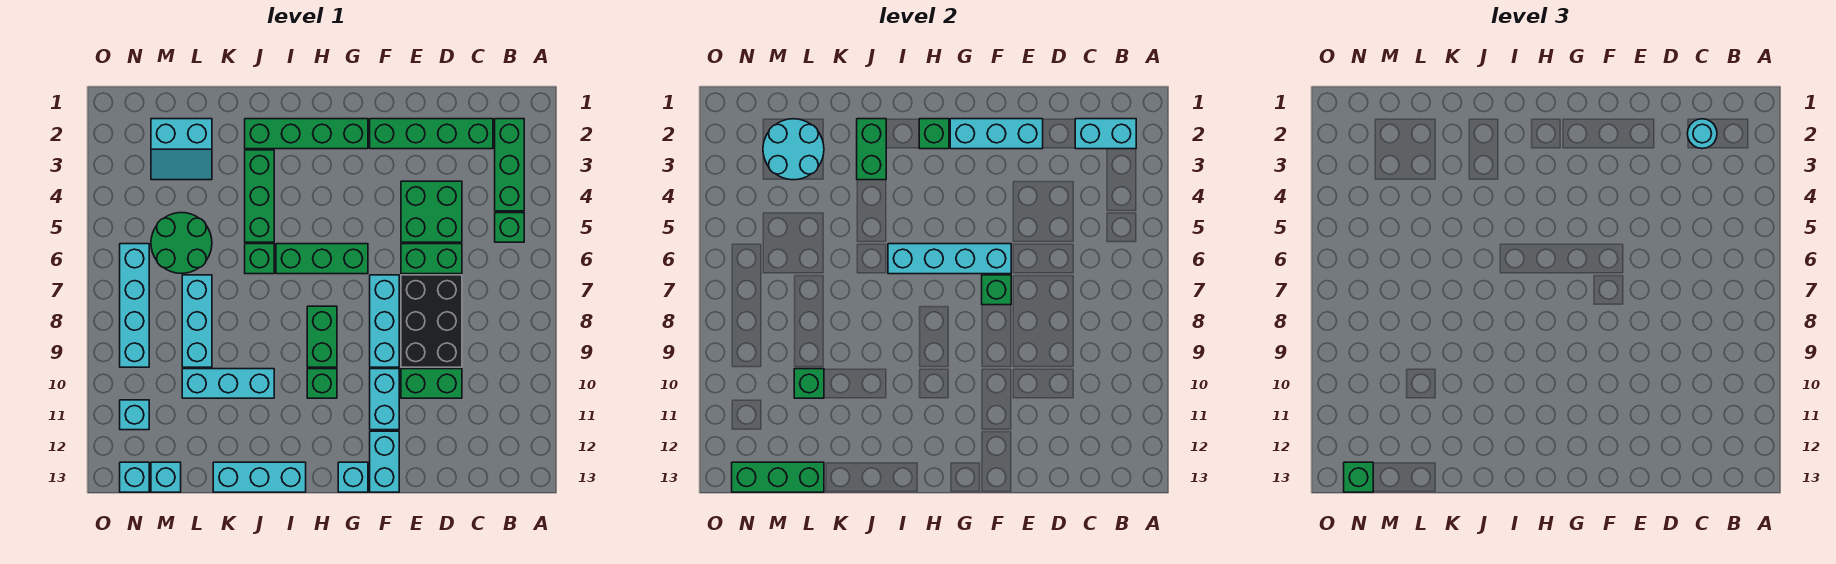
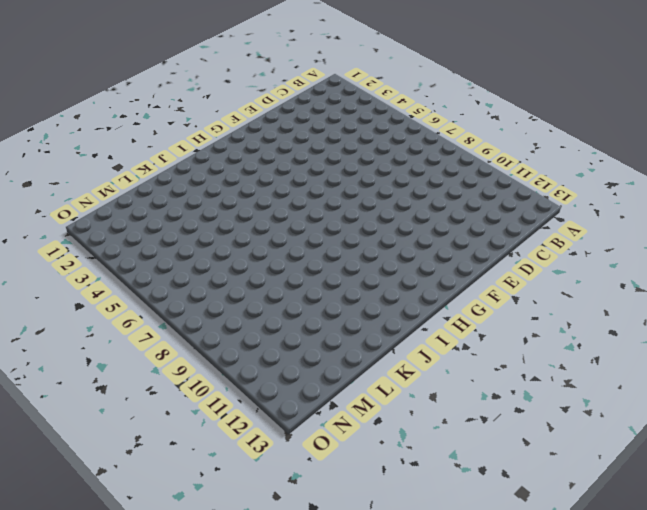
none -> green 1x3 brick [495,119,524,211]
none -> green 1x1 brick [495,213,524,242]
none -> green 1x4 brick [370,119,493,149]
none -> green 2x2 brick [401,181,462,242]

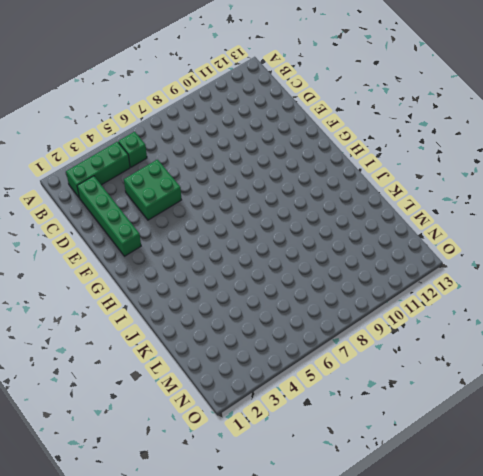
none -> green 1x2 brick [401,244,462,274]
none -> black 2x3 brick [401,275,462,367]
none -> green 1x2 brick [401,369,462,398]
none -> cyan 1x3 brick [370,275,399,367]

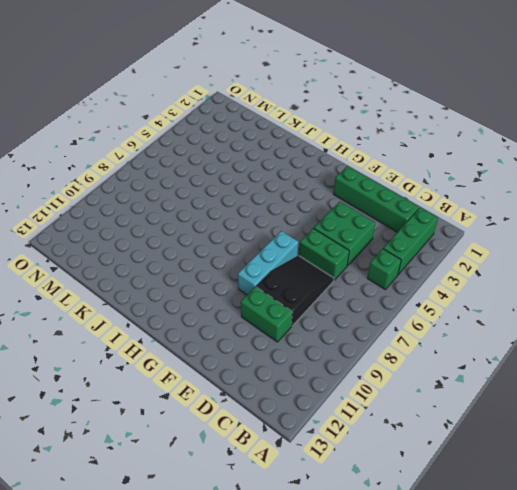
black 2x3 slope [256,256,334,326] -> black 2x3 brick [401,275,462,367]
none -> cyan 1x2 brick [370,369,399,430]
none -> cyan 1x2 brick [370,431,399,492]
none -> green 1x4 brick [245,119,368,149]
none -> green 1x3 brick [276,244,368,274]

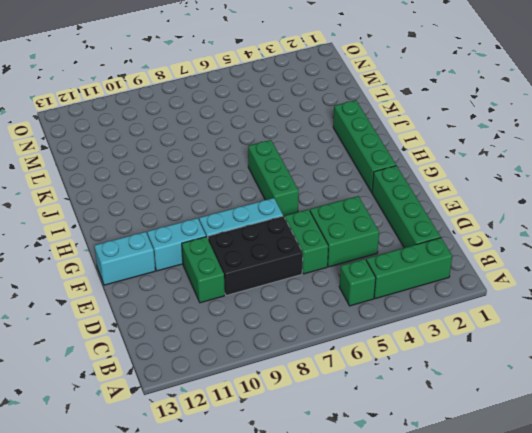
none -> cyan 1x1 brick [338,462,368,492]
none -> green 1x2 brick [307,306,337,367]
none -> green 1x1 brick [307,369,337,398]
none -> cyan 1x3 brick [213,462,306,492]

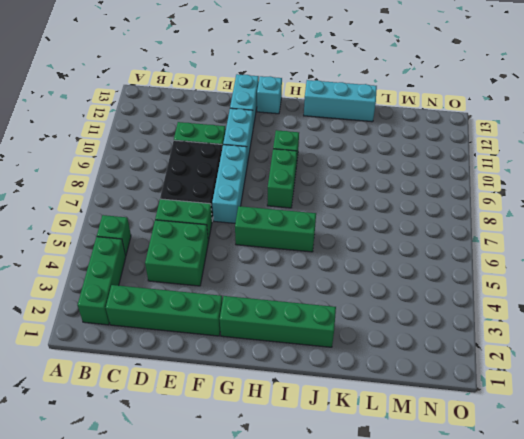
none -> green 1x3 brick [245,150,274,242]
none -> green 1x1 brick [245,244,274,274]
none -> cyan 1x3 brick [182,369,274,398]
none -> cyan 2x2 slope [151,119,212,180]

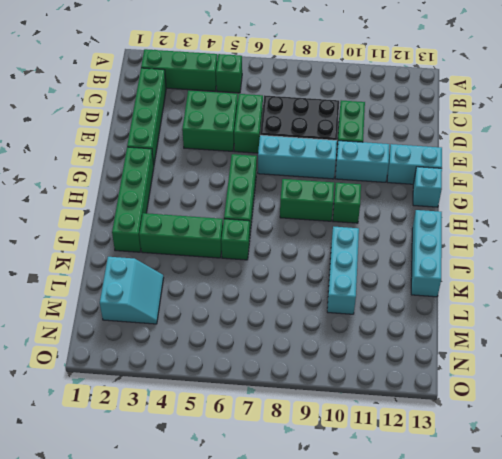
none -> green 2x2 round brick [151,213,212,273]
none -> cyan 1x3 brick [182,275,212,367]
none -> cyan 1x1 brick [151,462,181,492]
none -> cyan 1x4 brick [120,244,149,367]

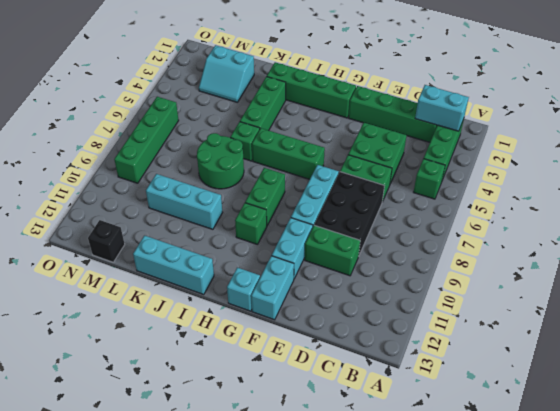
green 2x2 round brick [197,133,244,189] -> green 2x2 round brick moved to [151,213,212,273]
black 1x1 brick [88,220,125,262] -> cyan 1x1 brick [151,462,181,492]
green 1x4 brick [114,97,179,183] -> cyan 1x4 brick [120,244,149,367]
none -> cyan 1x3 brick [182,275,212,367]
none -> cyan 1x1 brick [120,400,149,430]
none -> cyan 1x1 brick [120,462,149,492]
none -> cyan 1x3 brick [950,119,1043,149]

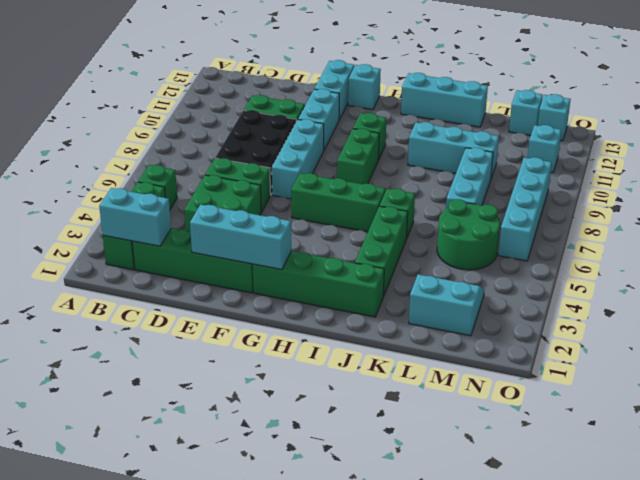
none -> cyan 1x4 brick [888,244,1011,274]
none -> green 1x1 brick [982,275,1011,305]
none -> green 1x1 brick [919,119,949,149]
none -> green 1x2 brick [857,119,886,180]

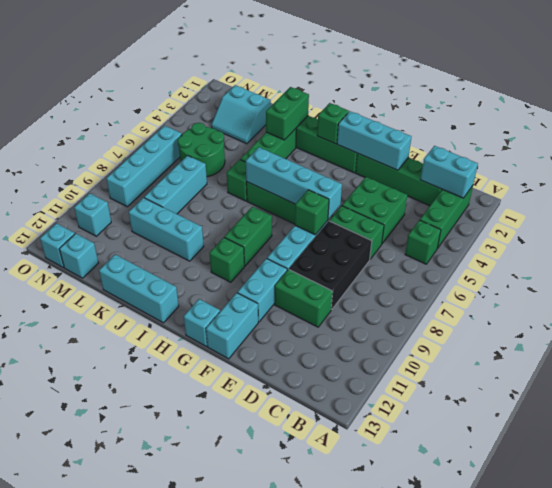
none -> cyan 2x2 round brick [763,119,824,180]
none -> green 1x1 brick [794,369,824,398]
none -> green 1x3 brick [732,462,824,492]
none -> cyan 1x1 round brick [1687,119,1717,149]

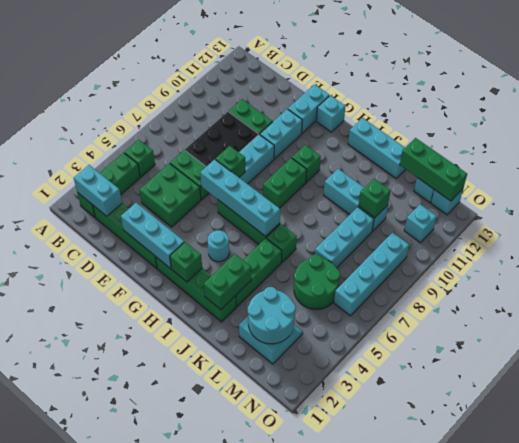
cyan 1x1 round brick [208,230,229,262] -> cyan 1x1 round brick moved to [1687,119,1717,149]
none -> green 1x1 brick [1344,462,1373,492]

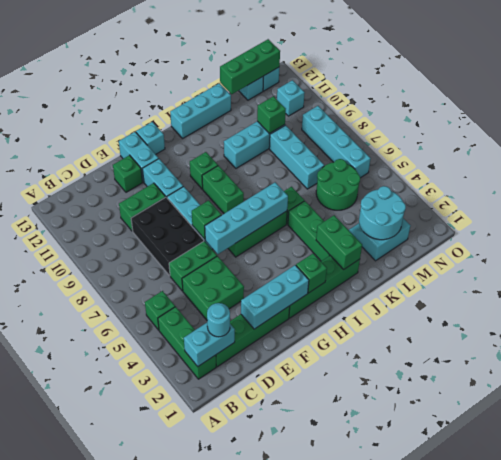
green 1x1 brick [113,155,143,192] -> green 1x1 brick moved to [1344,462,1373,492]

